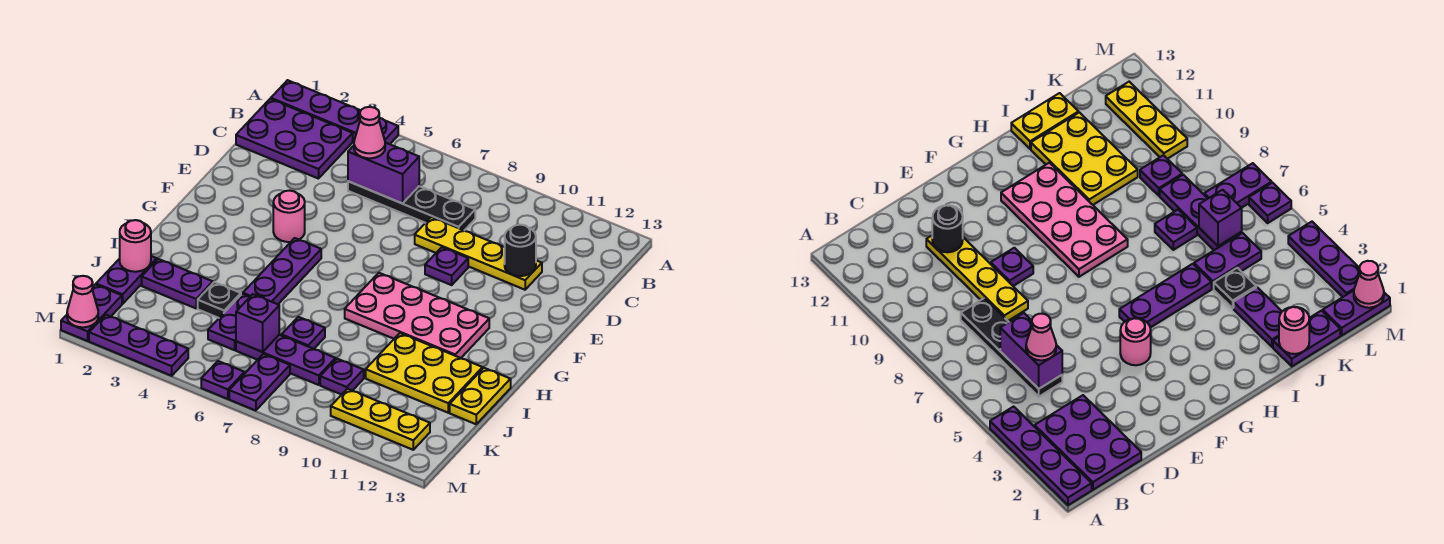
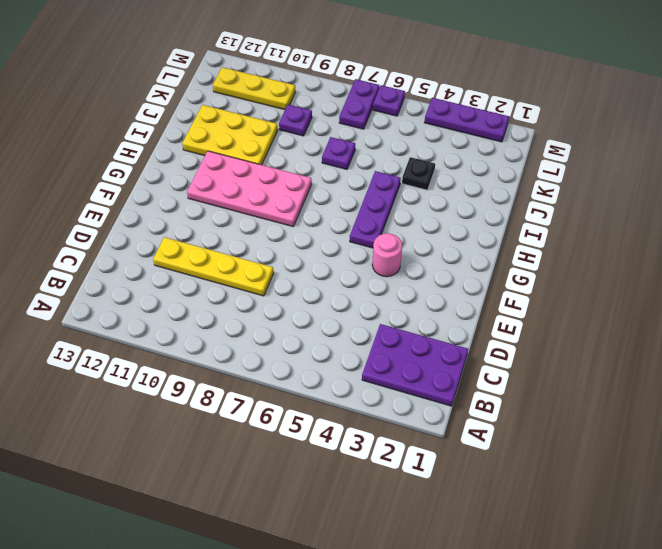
none -> purple 1x4 plate [271,80,398,144]
none -> black 1x4 plate [348,181,475,230]
none -> purple 1x1 plate [425,247,468,285]

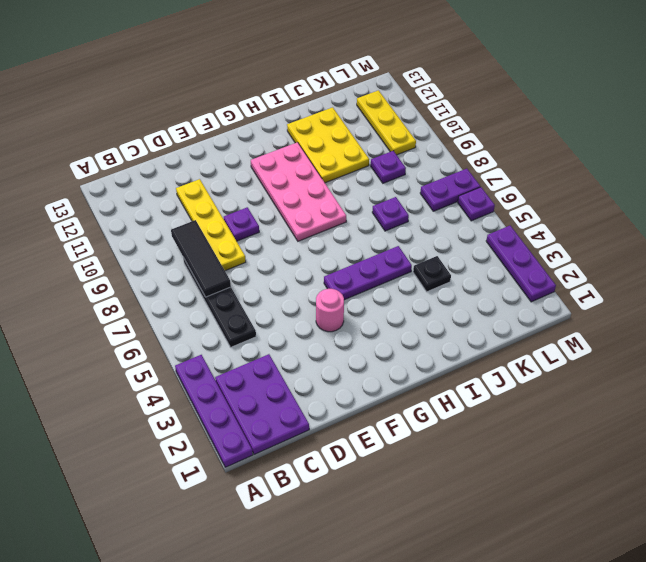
black 1x3 tile [171,220,231,297] -> none
none -> yellow 1x2 plate [450,368,511,424]
none -> purple 1x2 plate [96,256,157,304]
none -> purple 1x2 plate [142,259,213,308]

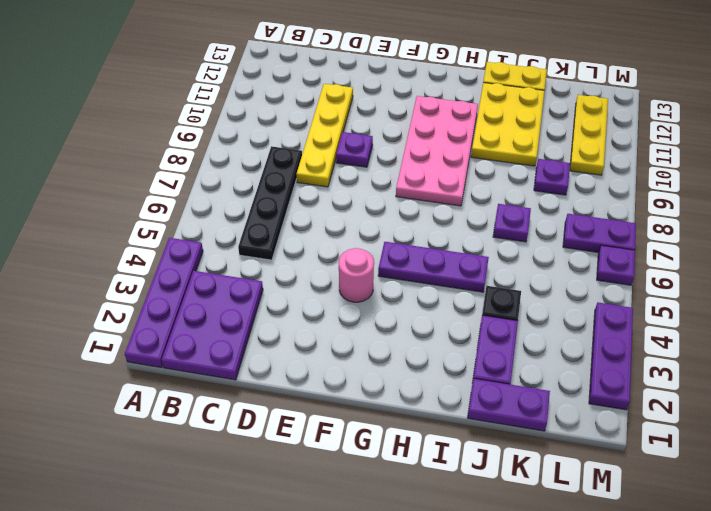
none -> purple 1x2 plate [208,294,250,350]
none -> purple 1x3 plate [236,335,335,385]
none -> purple 1x2 plate [61,284,122,341]

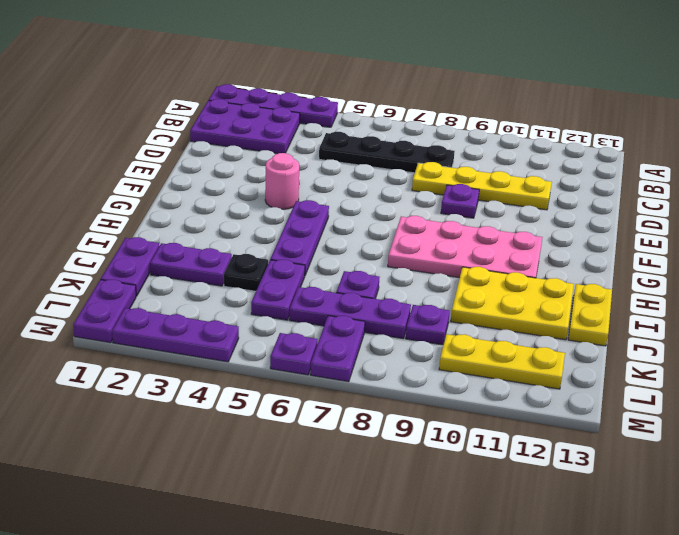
none -> purple 1x2 brick [348,143,419,204]
none -> black 1x1 round brick [505,225,536,276]
none -> pink 1x1 round brick [120,220,151,272]

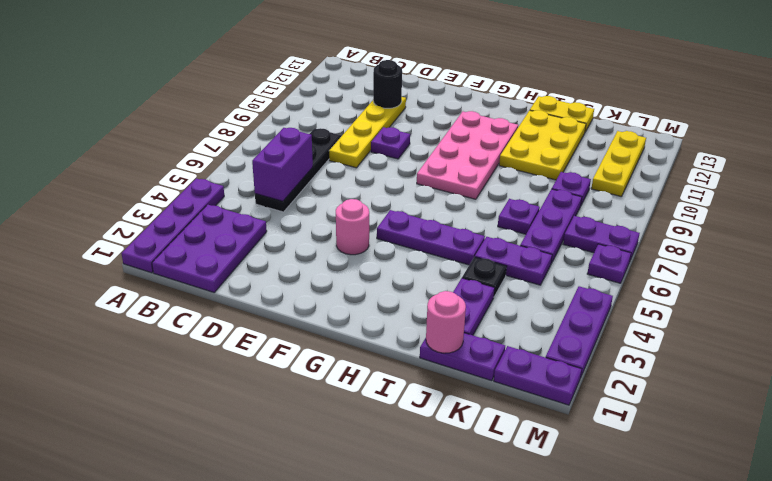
none -> purple 1x1 brick [236,294,279,352]
none -> pink 1x1 cone [67,276,98,327]
none -> pink 1x1 cone [354,107,385,158]

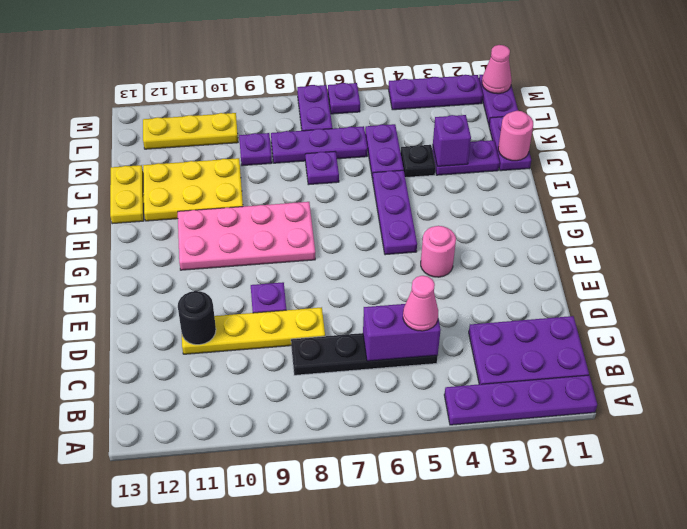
purple 1x1 brick [433,115,471,166] -> purple 1x1 brick moved to [236,294,279,352]

